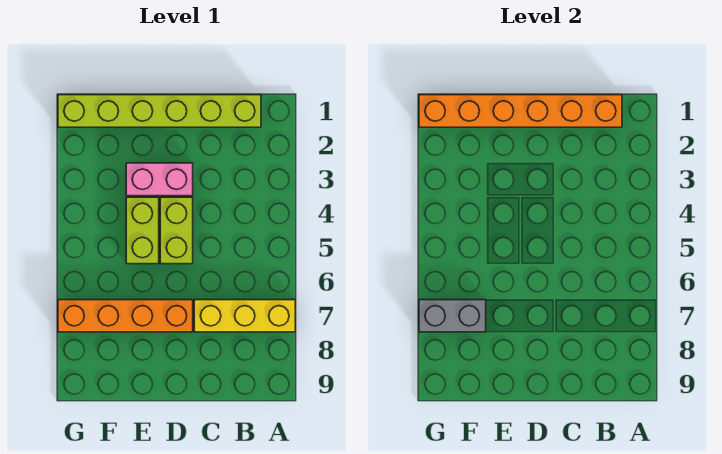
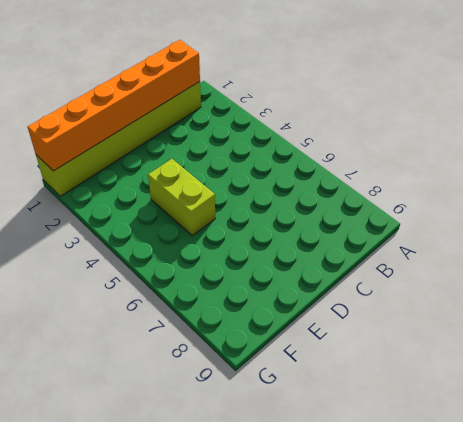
none -> yellow 1x3 brick [194,300,295,332]
none -> pink 1x2 brick [126,163,193,196]

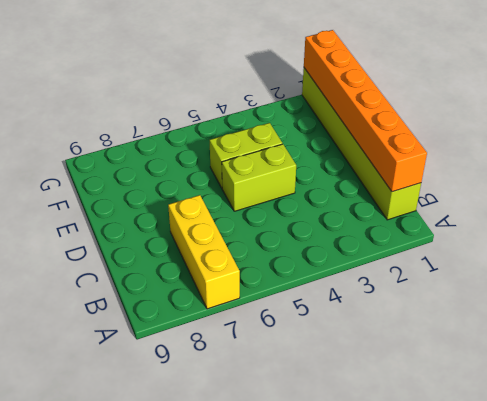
none -> pink 1x2 brick [126,163,193,196]
none -> orange 1x4 brick [58,300,193,332]

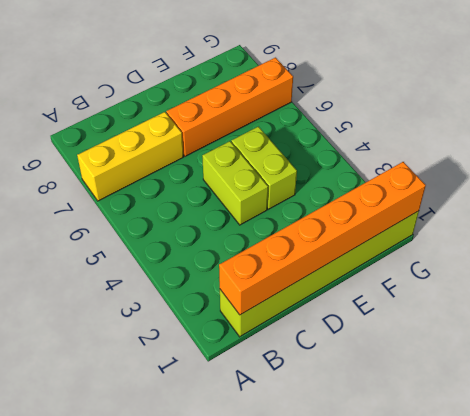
none -> pink 1x2 brick [126,163,193,196]
none -> grey 1x2 brick [419,300,486,332]

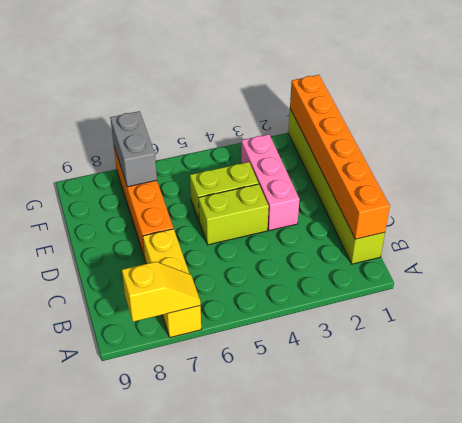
yellow 1x2 slope [122,262,201,322] -> none
pink 1x3 brick [241,134,300,231] -> pink 1x2 brick [126,163,193,196]

